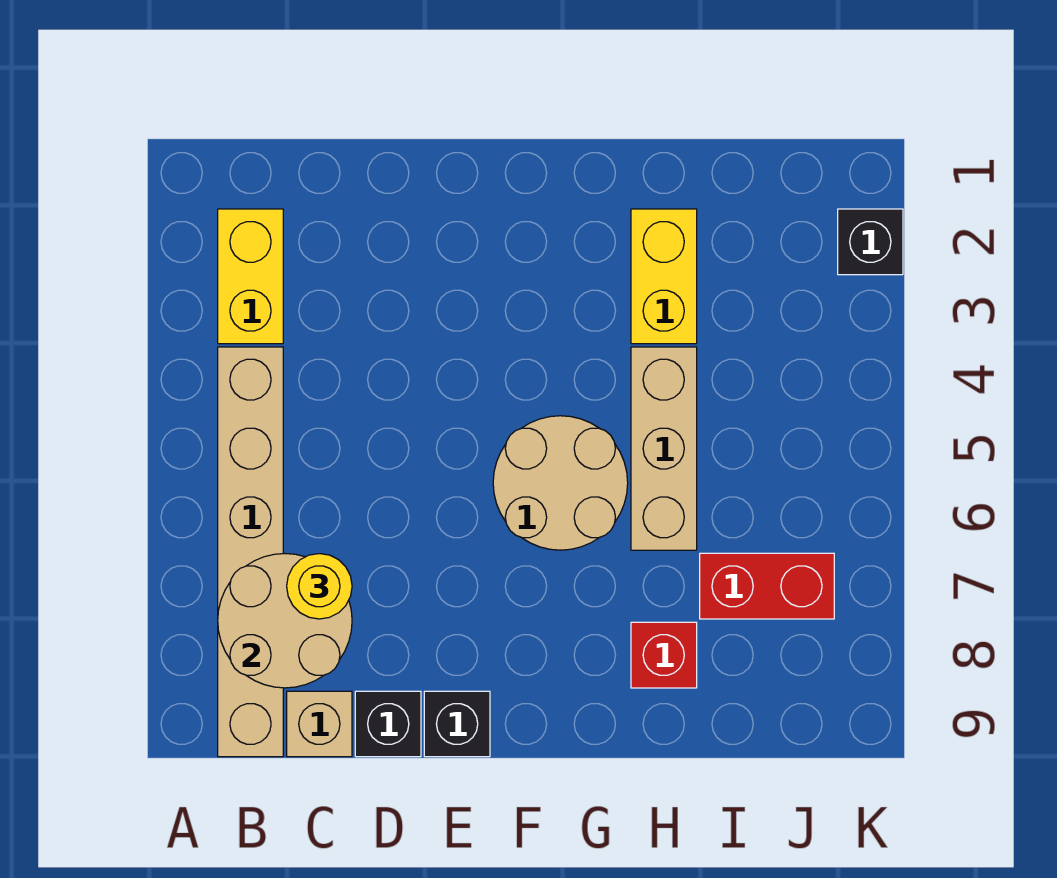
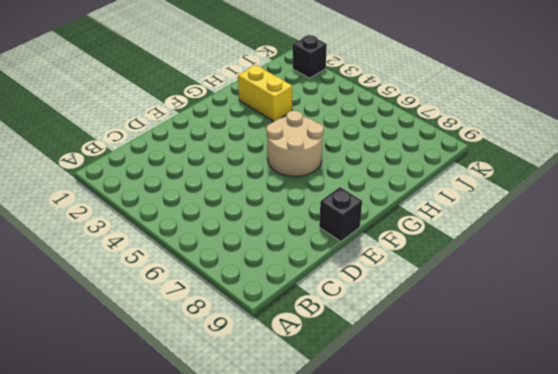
none -> yellow 1x2 brick [218,209,283,344]
none -> tan 1x6 brick [218,347,283,757]
none -> tan 1x1 brick [287,691,352,757]

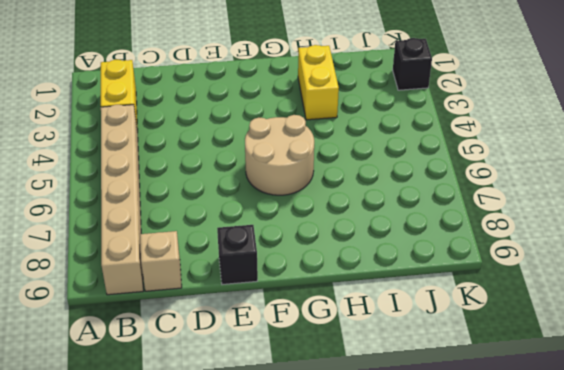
none -> black 1x1 brick [355,691,421,757]
none -> tan 1x3 brick [631,347,697,550]
none -> red 1x1 brick [631,622,697,688]

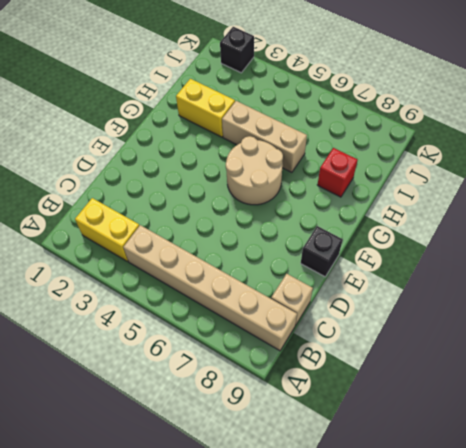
none -> black 1x1 brick [355,691,421,757]
none -> red 1x2 brick [700,553,834,619]
none -> tan 2x2 round brick [218,554,352,688]

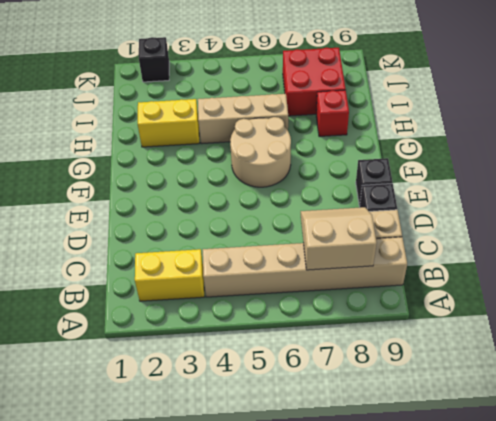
tan 2x2 slope [301,207,377,270] -> tan 2x2 round brick [218,554,352,688]
red 2x2 brick [283,48,346,116] -> red 1x2 brick [700,553,834,619]
none -> yellow 1x1 round brick [287,554,352,619]

